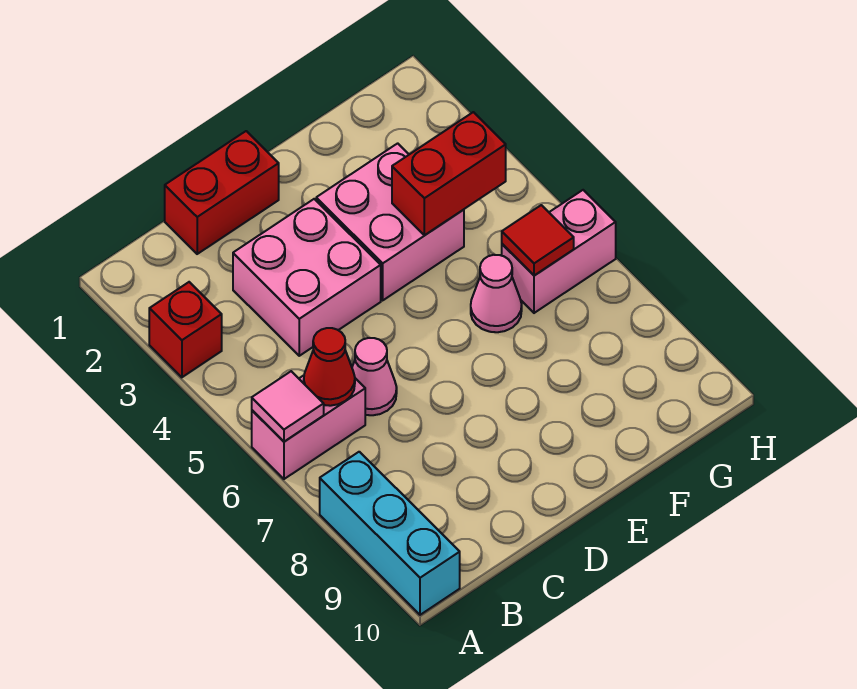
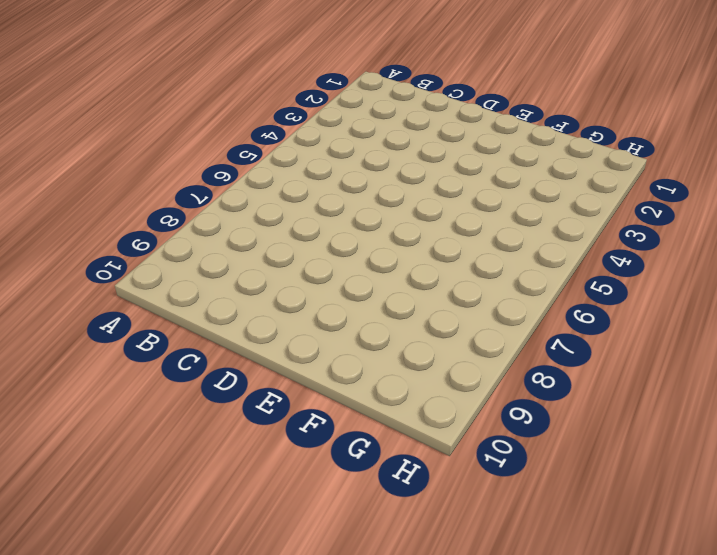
none -> red 1x1 brick [149,282,222,377]
none -> pink 1x2 brick [252,375,365,479]
none -> cyan 1x3 brick [320,452,460,615]

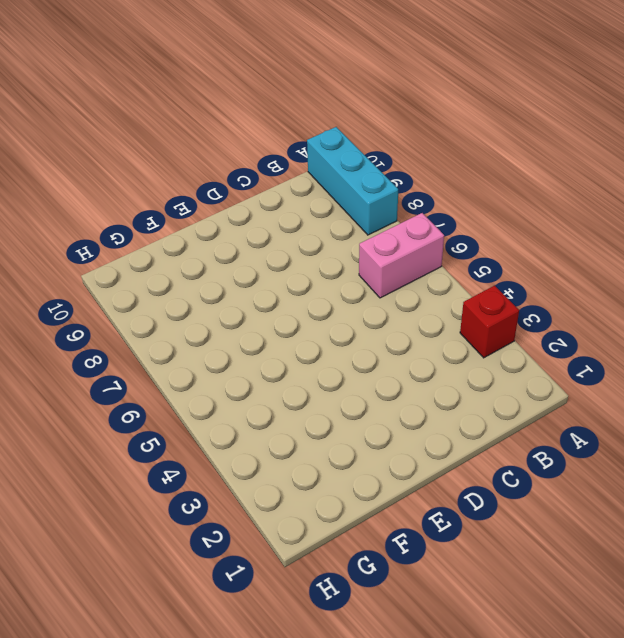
none -> red 1x2 brick [165,131,279,254]
none -> pink 2x2 brick [233,199,381,356]
none -> pink 1x1 cone [352,338,397,415]

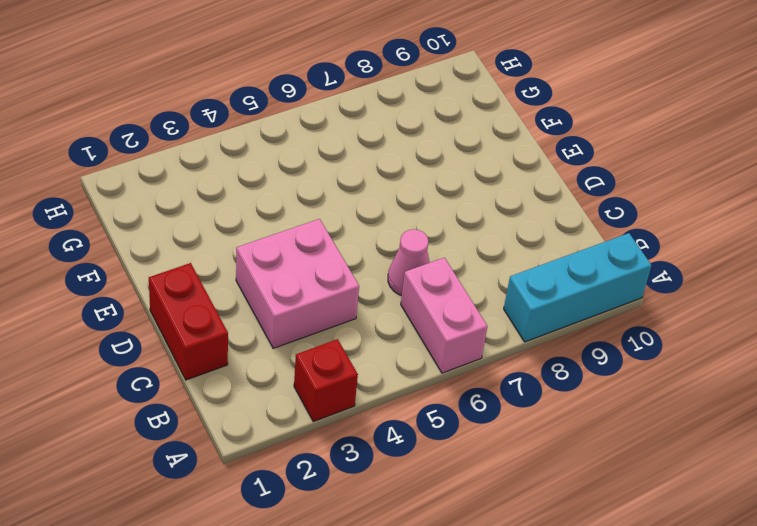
none -> pink 2x2 brick [316,143,464,300]
none -> pink 1x1 cone [471,255,522,332]
none -> pink 1x2 brick [502,190,616,313]

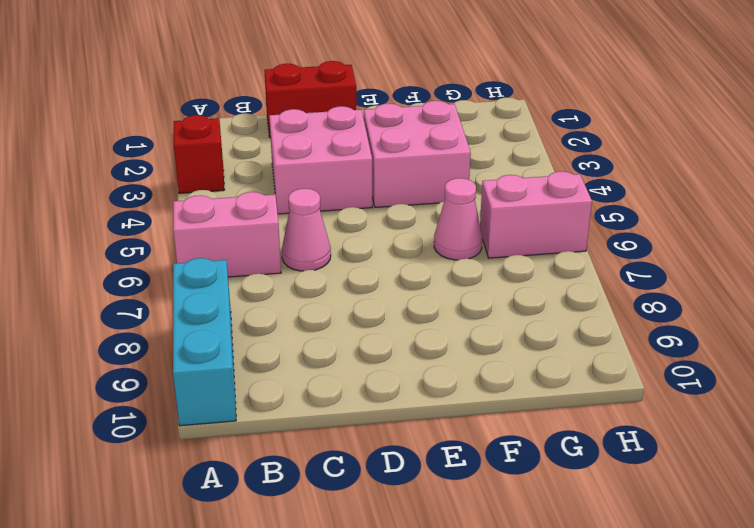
none -> pink 1x1 tile [252,371,324,442]
none -> red 1x1 cone [304,328,355,406]
none -> red 1x2 brick [392,112,506,235]

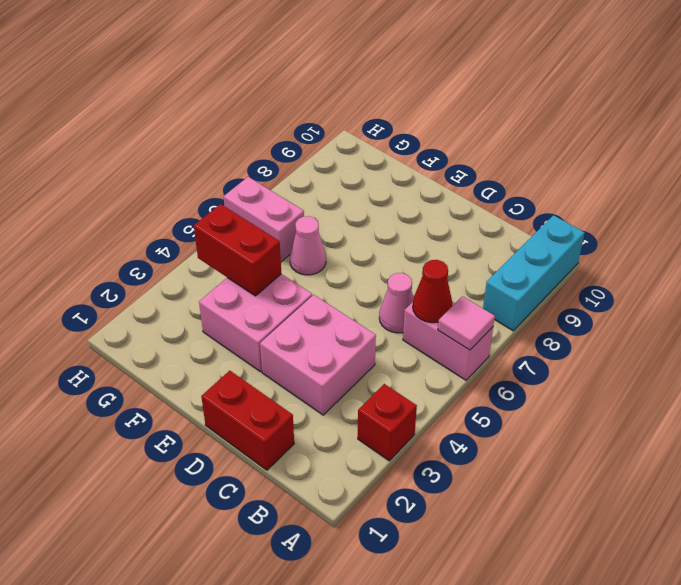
none -> red 1x1 tile [502,205,574,276]

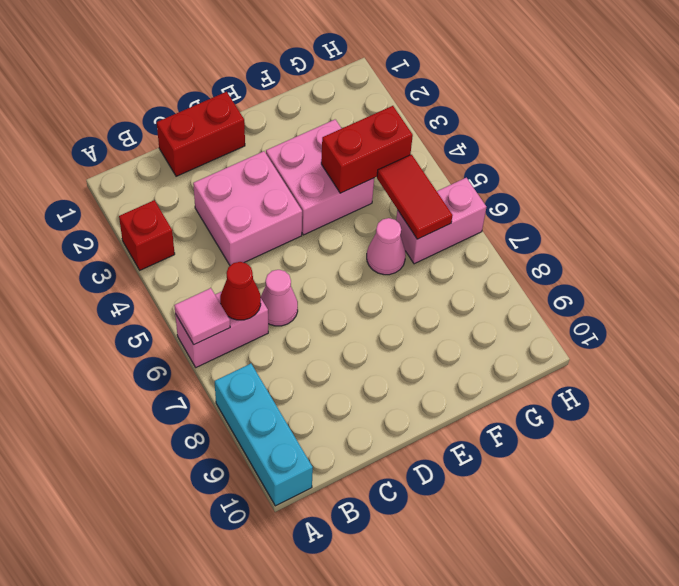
red 1x2 tile [377,155,453,239] -> red 1x1 tile [502,205,574,276]

